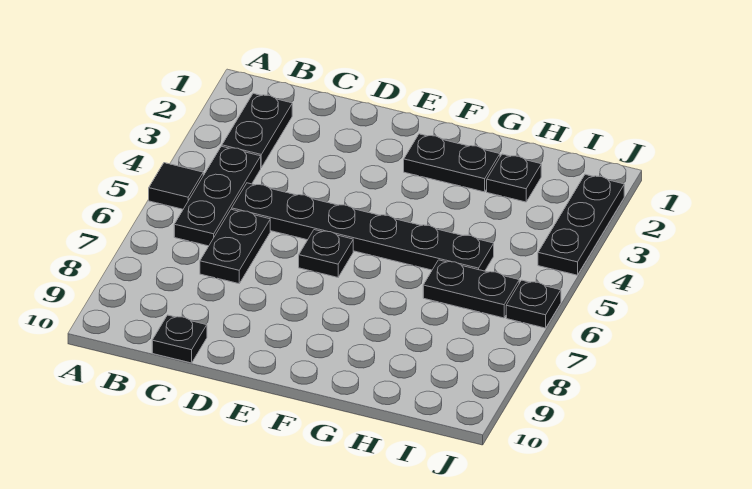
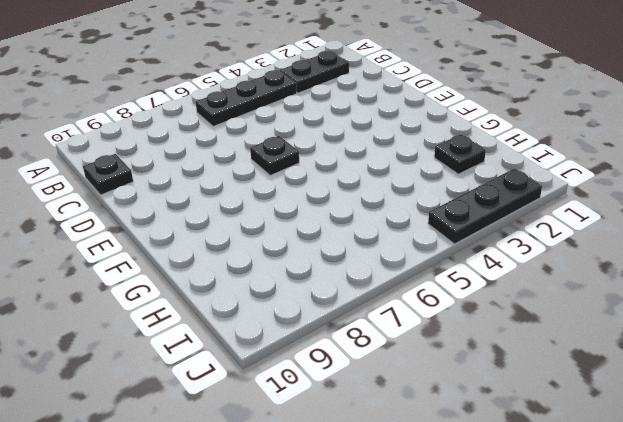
none -> black 1x1 tile [149,163,203,209]
none -> black 1x6 plate [232,183,494,271]
none -> black 1x2 plate [200,209,270,284]

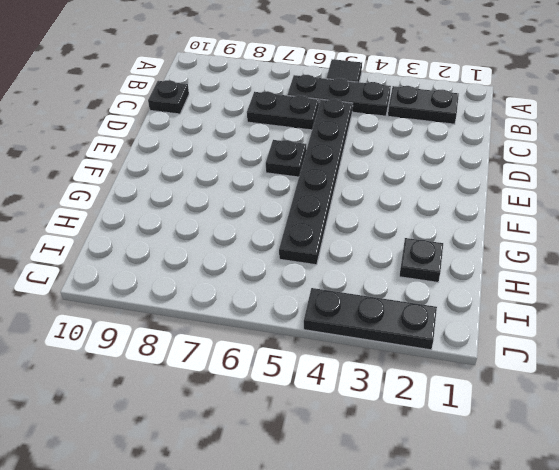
none -> black 1x2 plate [404,134,500,192]
none -> black 1x2 plate [423,260,519,318]
none -> black 1x1 plate [506,280,561,328]

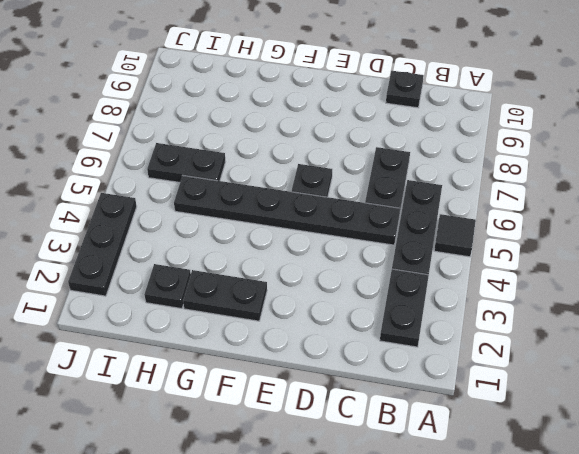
none -> black 1x1 plate [506,280,561,328]

